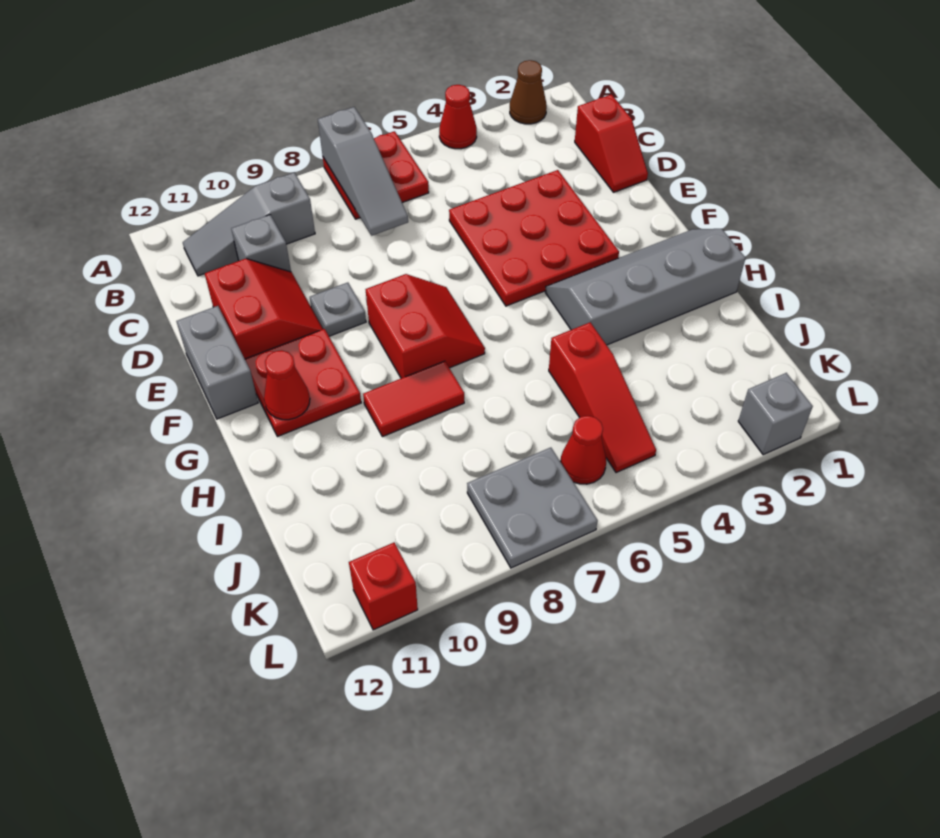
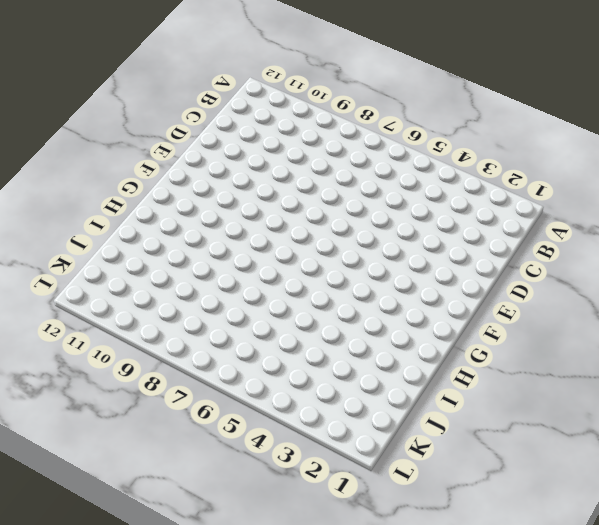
none -> brown 1x1 cone [510,60,547,124]
none -> red 1x1 cone [439,85,477,149]
none -> red 2x2 plate [323,131,429,219]

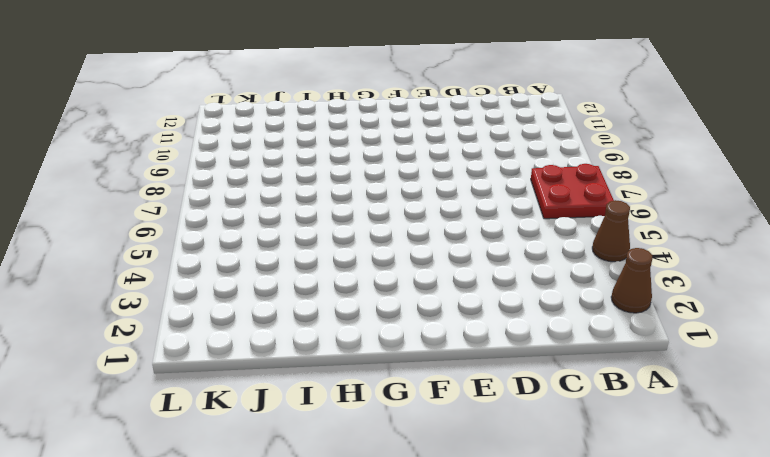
brown 1x1 cone [592,200,630,262] -> red 1x1 cone [439,85,477,149]
none -> grey 1x3 slope [183,173,315,276]
none -> red 1x2 slope [575,94,648,192]
none -> grey 1x1 brick [231,215,291,272]

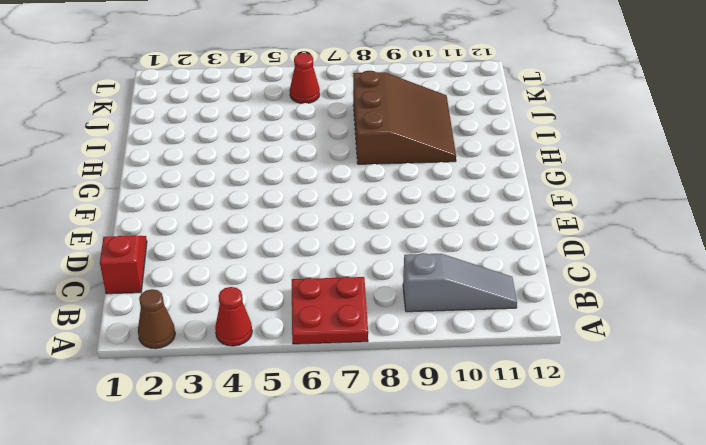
brown 3x3 slope [353,71,456,164] -> red 1x2 tile [363,361,464,437]
none -> grey 1x1 brick [231,215,291,272]
none -> red 3x3 plate [449,170,619,306]
none -> red 2x2 slope [205,259,323,359]

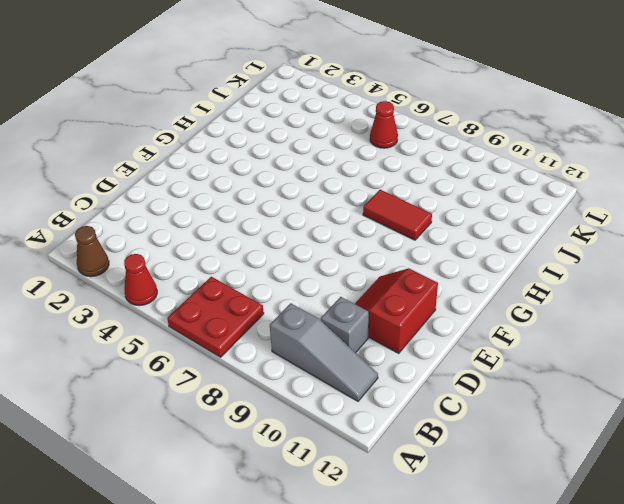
none -> red 1x2 slope [575,94,648,192]
none -> red 3x3 plate [449,170,619,306]
none -> grey 1x1 plate [310,283,366,336]

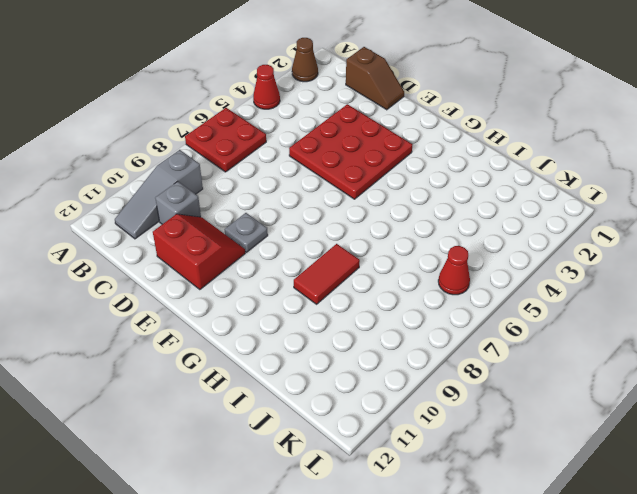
brown 1x2 slope [346,47,404,110] -> red 1x2 slope [575,94,648,192]
none -> grey 1x2 brick [176,306,258,419]
none -> red 2x2 slope [366,274,485,378]
none -> red 2x2 plate [245,329,361,437]

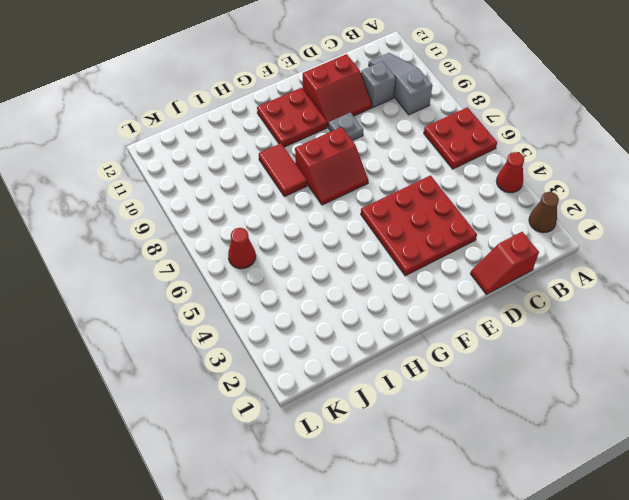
none -> grey 1x2 brick [176,306,258,419]
none -> grey 2x4 slope [545,229,745,345]
none -> red 1x3 slope [549,322,656,473]

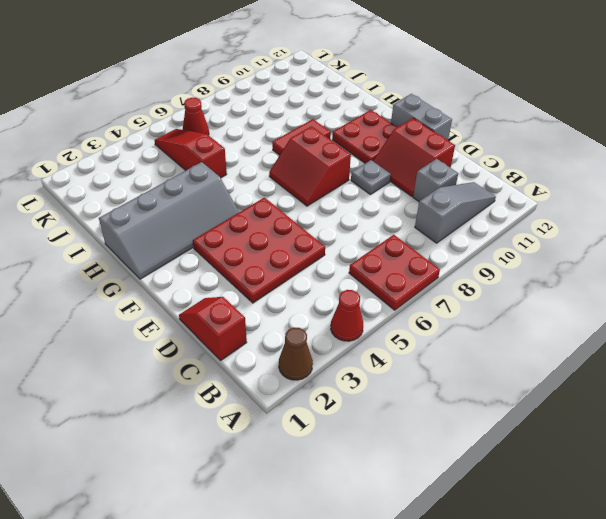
none -> grey 2x2 plate [467,448,598,568]
none -> grey 1x1 brick [738,373,813,455]
none -> red 1x1 brick [349,543,418,630]

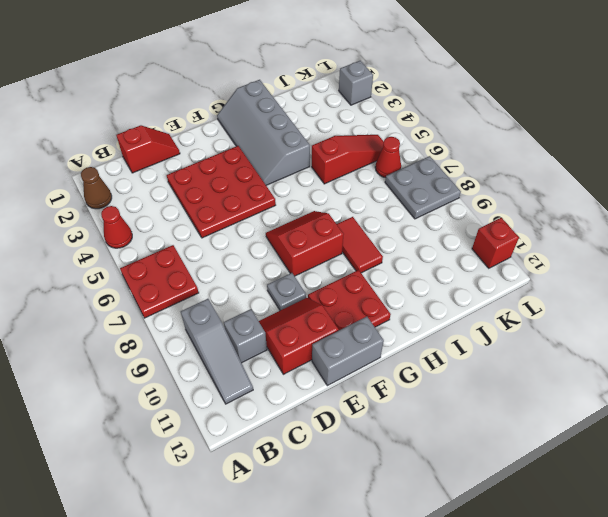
none -> grey 1x3 slope [318,107,408,236]
none -> red 1x1 cone [264,350,310,420]

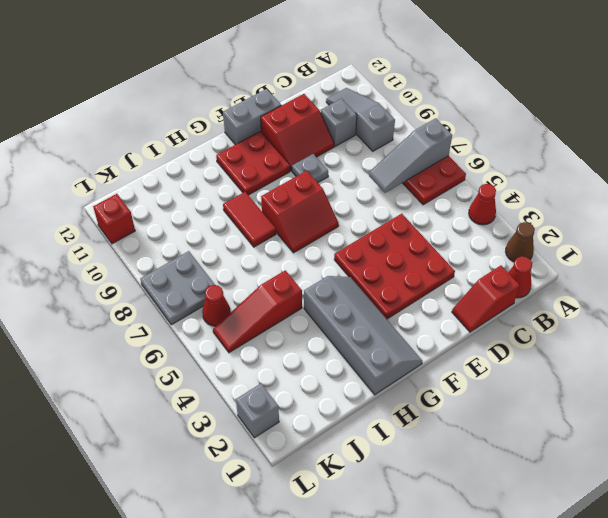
red 1x1 cone [508,256,532,298] -> red 1x1 cone moved to [264,350,310,420]

